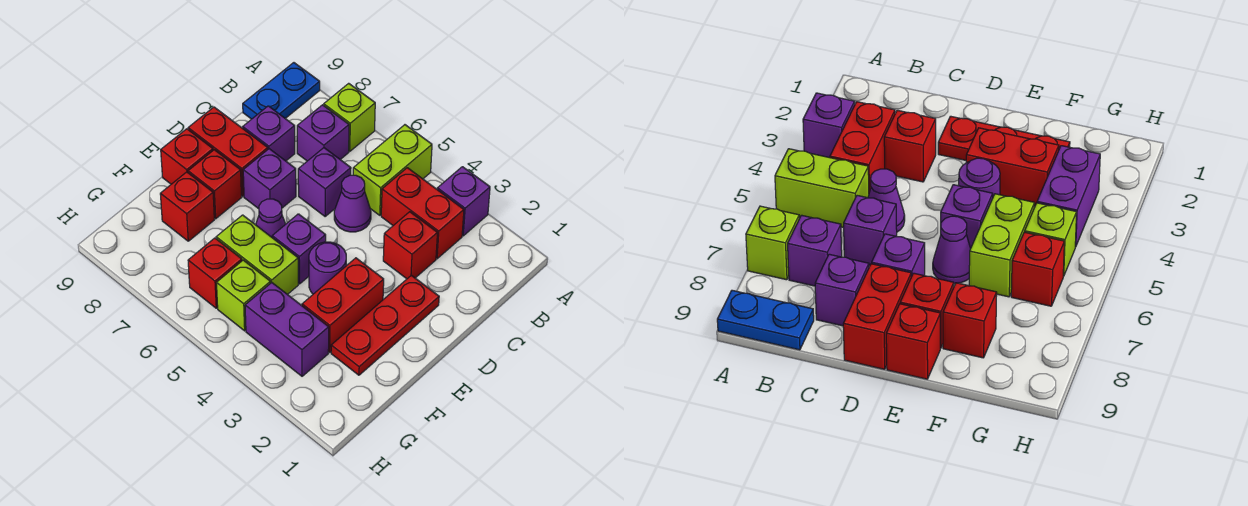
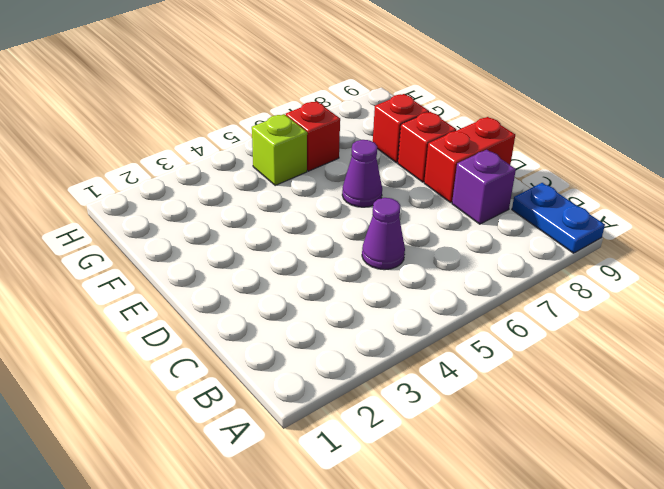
none -> purple 1x1 brick [437,167,490,236]
none -> lime 1x2 brick [353,125,432,215]
none -> lime 1x1 brick [324,83,375,151]

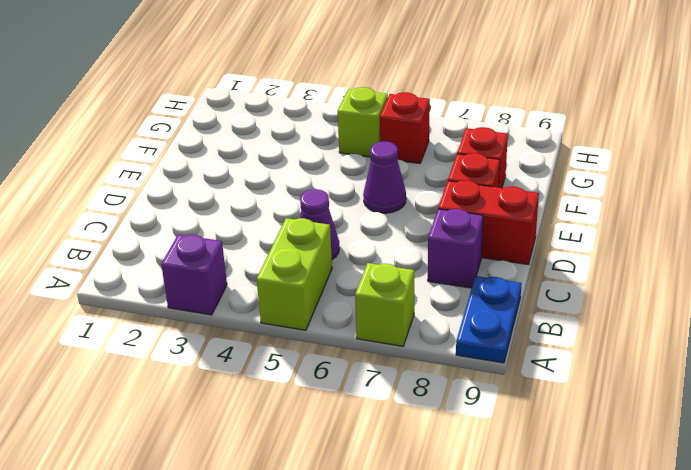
none -> red 1x2 brick [381,168,464,259]
none -> purple 1x1 brick [297,105,349,161]
none -> red 1x1 brick [383,212,437,279]

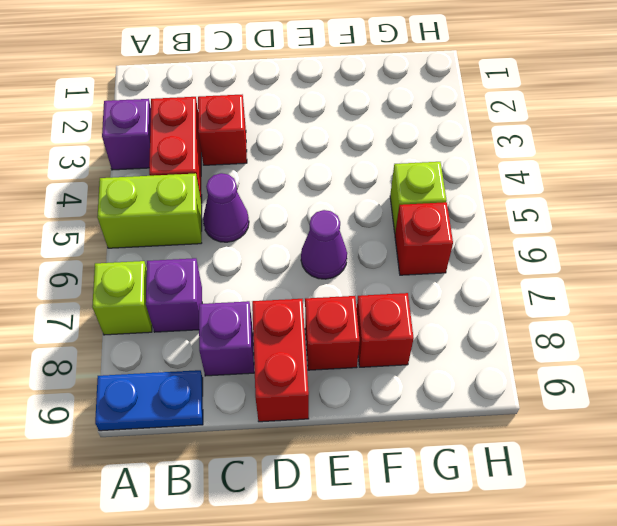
none -> purple 1x1 brick [298,148,351,216]
none -> red 1x3 plate [331,275,439,375]
none -> purple 1x1 brick [243,149,296,209]

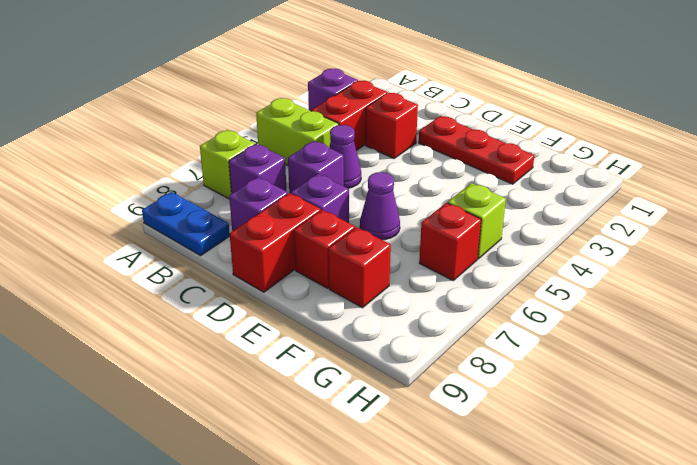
none -> red 1x2 brick [302,258,384,352]
none -> purple 1x1 round brick [309,242,346,294]
none -> purple 1x1 brick [272,214,326,284]

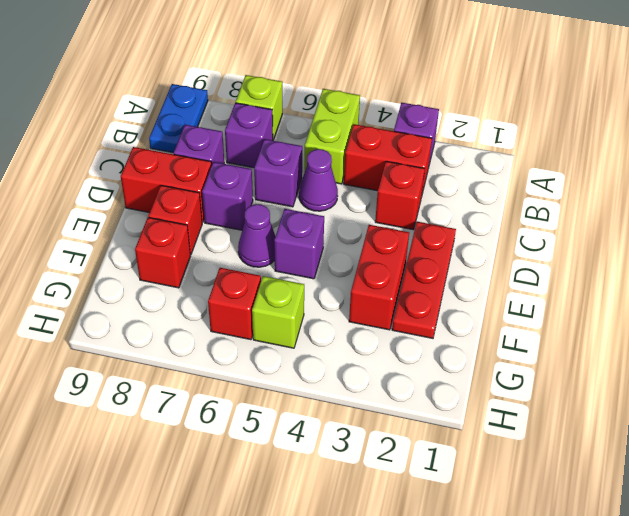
none -> purple 1x1 round brick [309,242,346,294]
none -> red 1x1 brick [161,129,213,184]
none -> lime 1x2 brick [216,215,298,295]

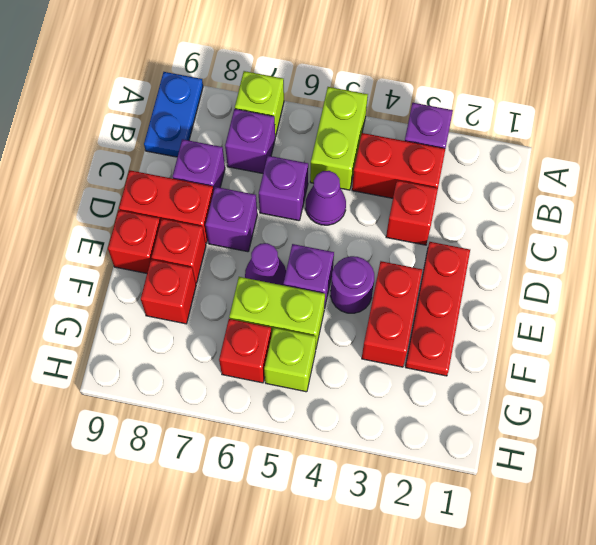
none -> purple 1x2 brick [245,283,329,376]

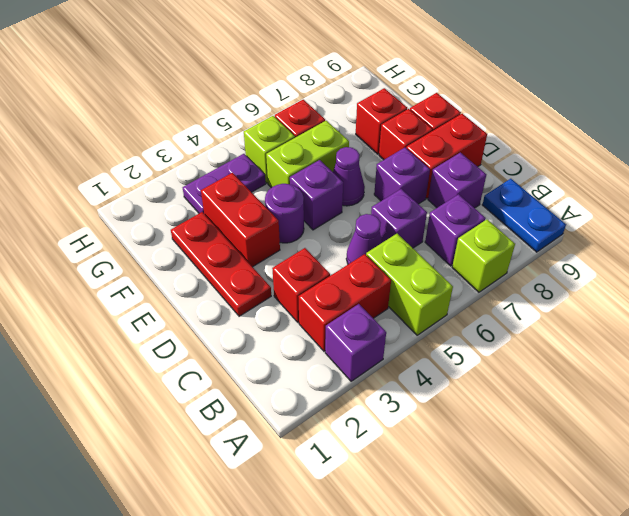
purple 1x2 plate [183,154,266,213] -> purple 1x2 brick [245,283,329,376]

